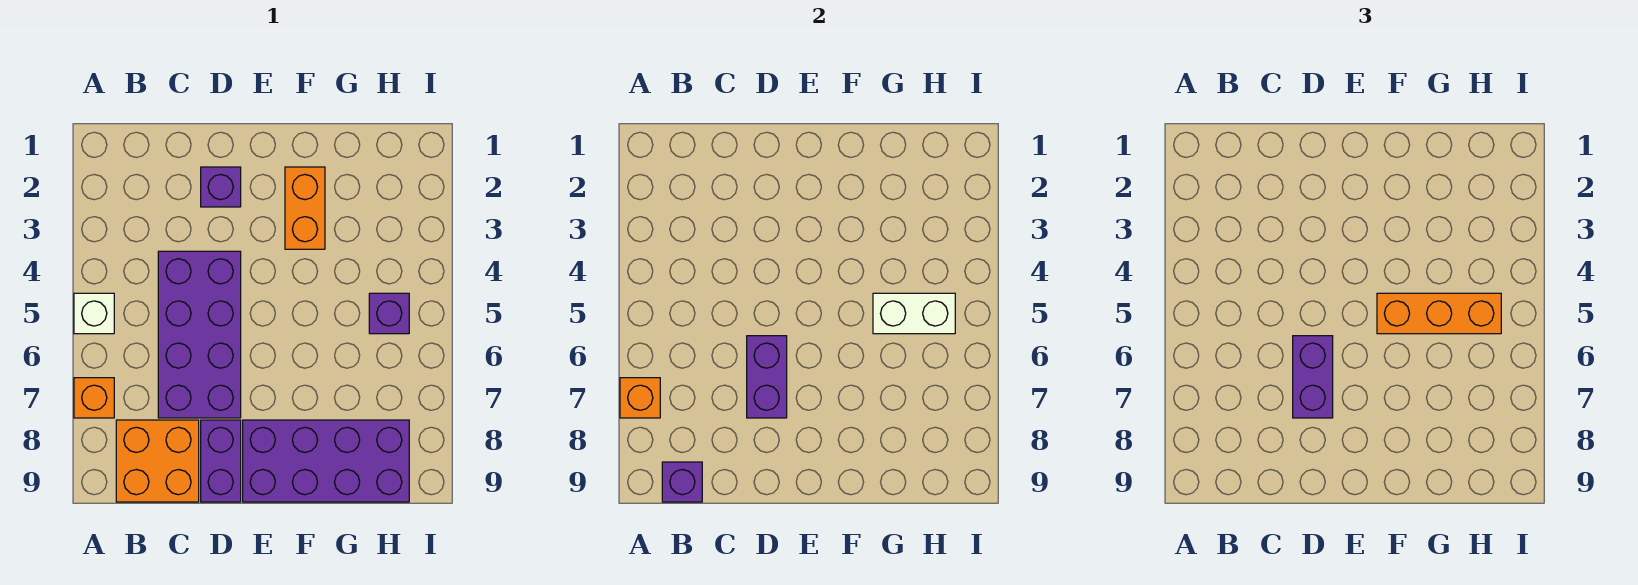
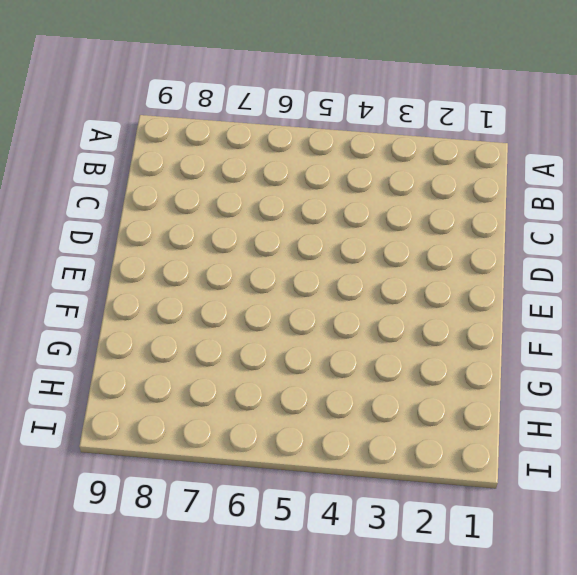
none -> white 1x1 brick [74,293,114,334]
none -> orange 1x1 brick [74,378,114,418]
none -> orange 2x2 brick [116,420,199,502]

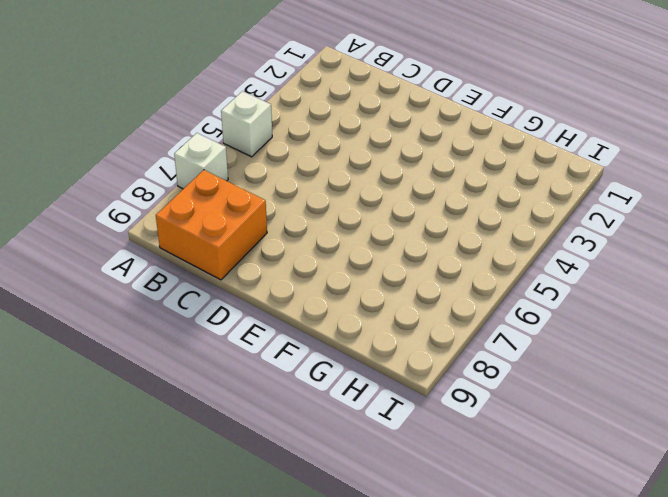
white 1x1 brick [174,133,228,189] -> orange 1x1 brick [74,378,114,418]
none -> purple 2x4 brick [158,251,241,418]
none -> purple 1x1 brick [201,167,241,207]
none -> purple 1x2 brick [201,420,241,502]

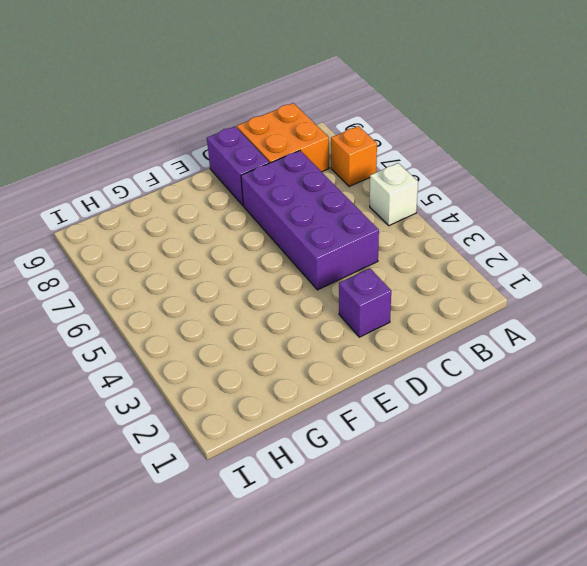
none -> purple 2x4 brick [243,420,409,502]
none -> orange 1x2 brick [285,167,325,249]
none -> purple 1x1 brick [369,293,409,334]

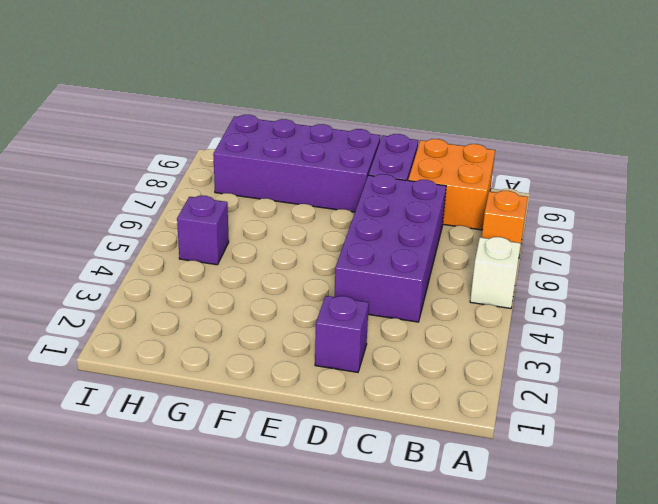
none -> orange 1x2 brick [285,167,325,249]
none -> orange 1x1 brick [620,378,660,418]
none -> purple 1x1 brick [662,462,702,502]

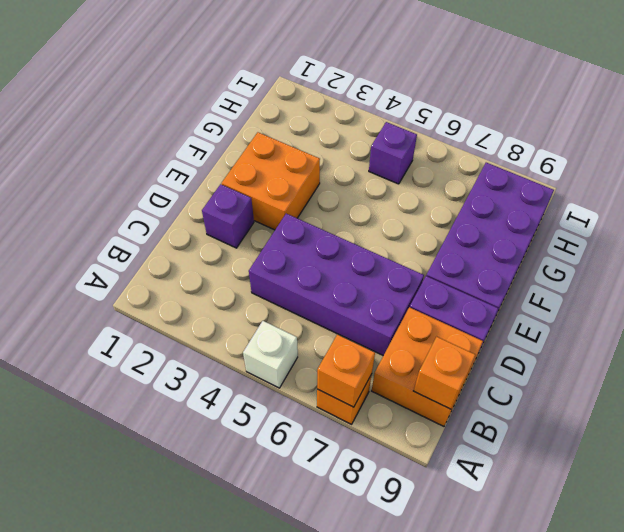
orange 1x1 brick [414,337,475,409] -> purple 1x1 brick [662,462,702,502]
orange 2x2 brick [222,132,320,230] -> orange 1x2 brick [285,167,325,249]
none -> purple 1x2 brick [747,336,787,418]
none -> white 1x2 brick [873,293,955,334]
none -> purple 1x2 brick [1293,336,1333,418]

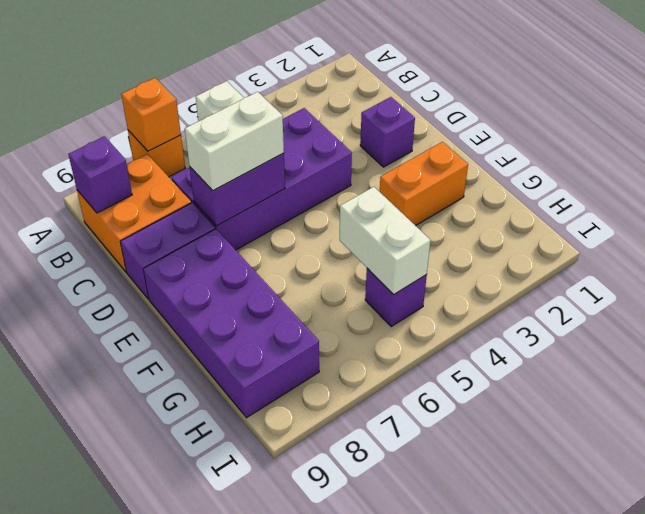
white 1x2 brick [185,92,284,191] -> purple 1x2 brick [1293,336,1333,418]
none -> orange 1x3 brick [1377,293,1501,334]

